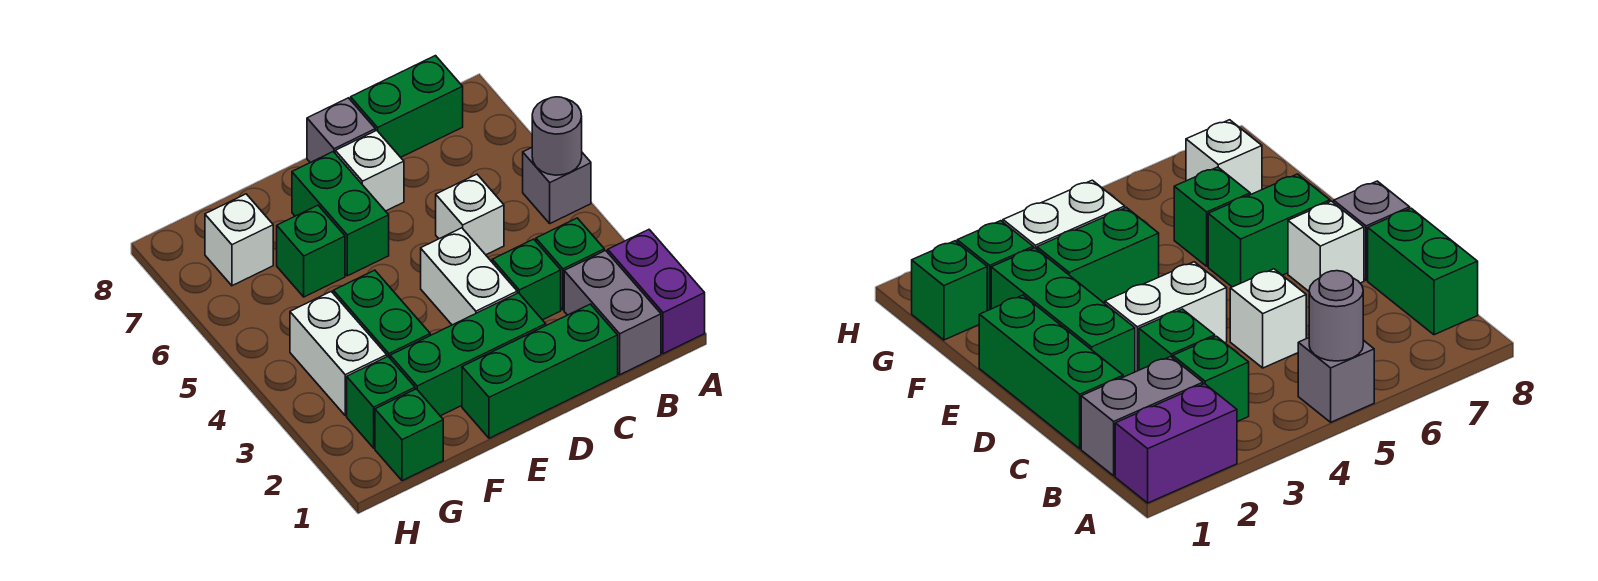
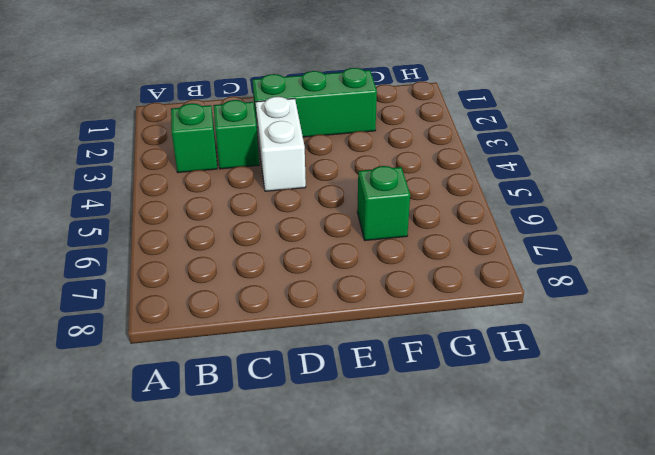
none -> purple 1x2 brick [608,230,705,354]
none -> grey 1x1 brick [523,148,591,223]
none -> grey 1x2 brick [564,251,661,375]

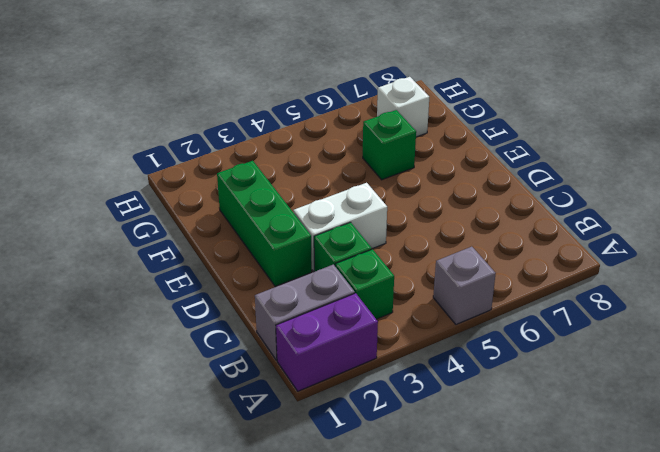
none -> green 1x2 brick [351,56,463,157]
none -> green 1x3 brick [462,304,618,438]
none -> white 1x1 brick [436,174,504,255]

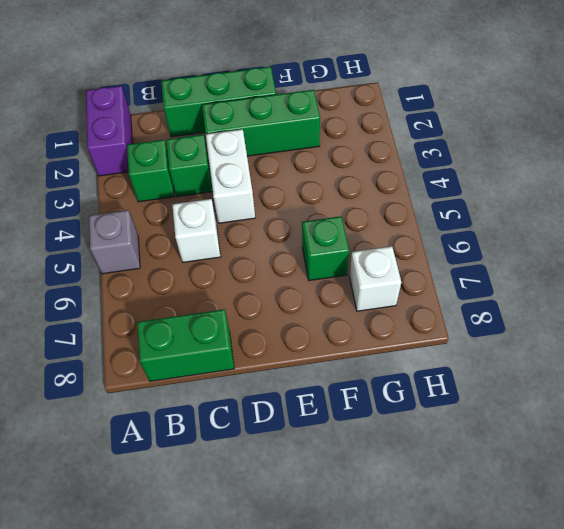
none -> grey 1x2 brick [564,251,661,375]
none -> white 1x1 brick [335,130,404,211]
none -> grey 1x1 brick [307,98,375,163]

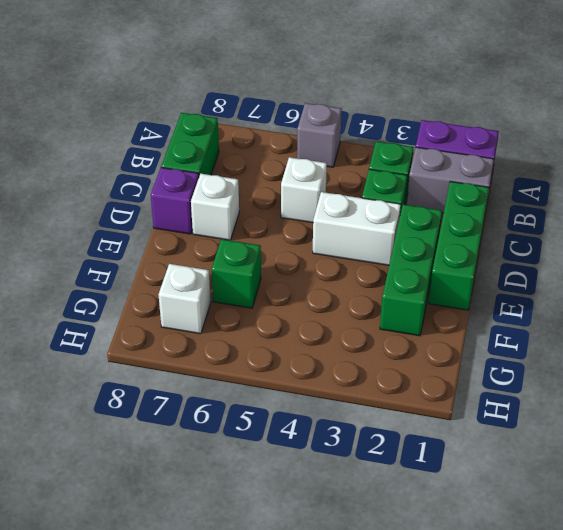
purple 1x1 brick [151,168,199,234] -> grey 1x1 brick [307,98,375,163]
none -> green 1x2 brick [292,152,389,276]
none -> green 1x2 brick [333,270,430,358]
none -> green 1x1 brick [375,389,443,481]

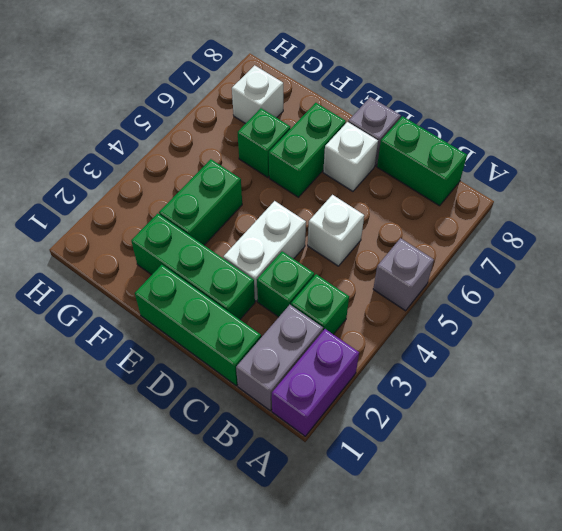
none -> green 1x1 brick [375,389,443,481]
none -> green 1x1 brick [347,357,415,448]
none -> white 1x2 brick [290,291,387,416]

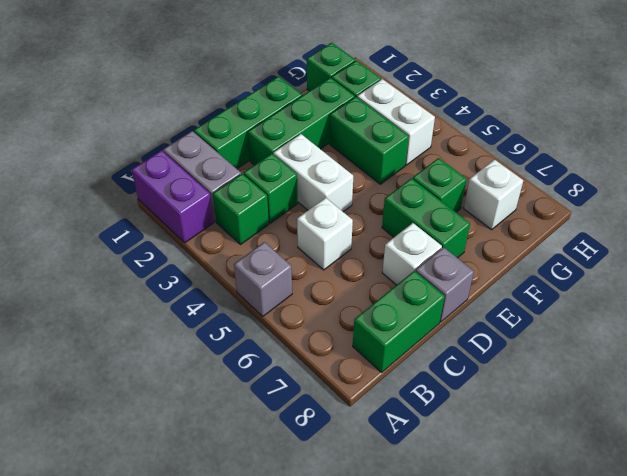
none -> grey 1x1 round brick [532,97,582,175]

